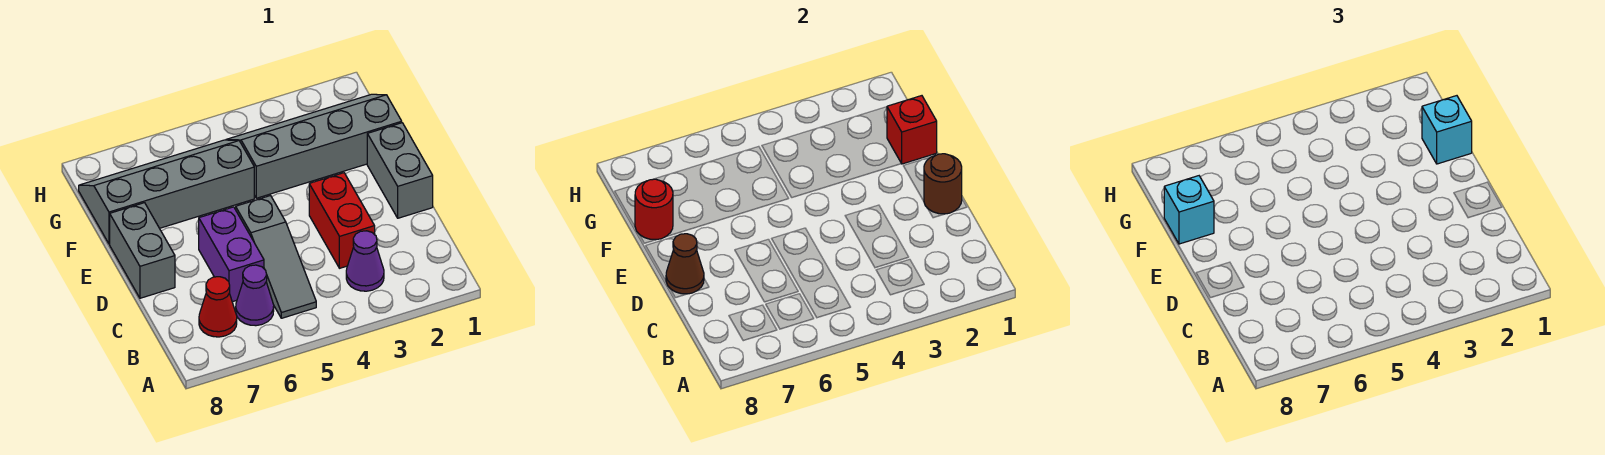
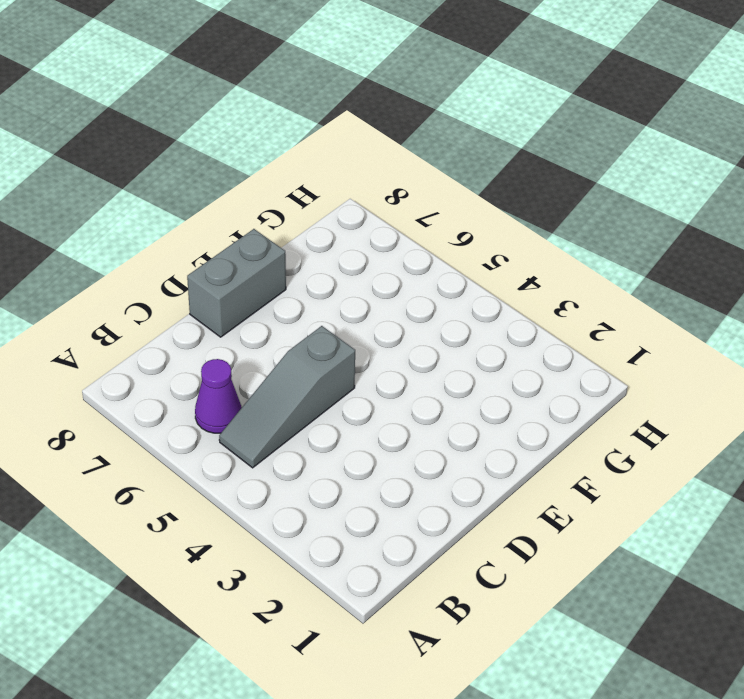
none -> purple 1x1 cone [346,231,384,291]
none -> red 1x1 cone [199,277,237,337]
none -> red 1x2 brick [309,173,375,268]

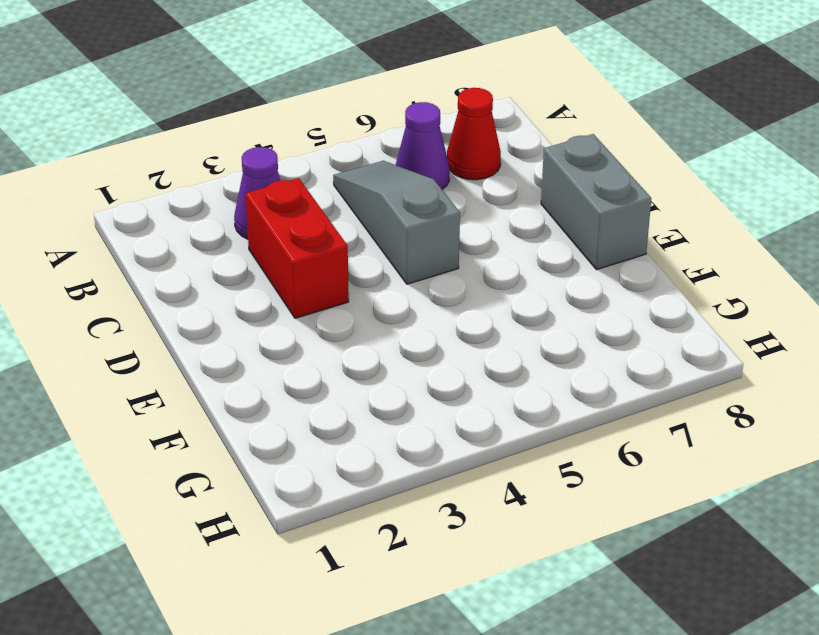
none -> purple 1x2 brick [199,207,264,302]
none -> grey 1x2 brick [367,123,433,218]
none -> grey 2x4 slope [226,94,402,198]

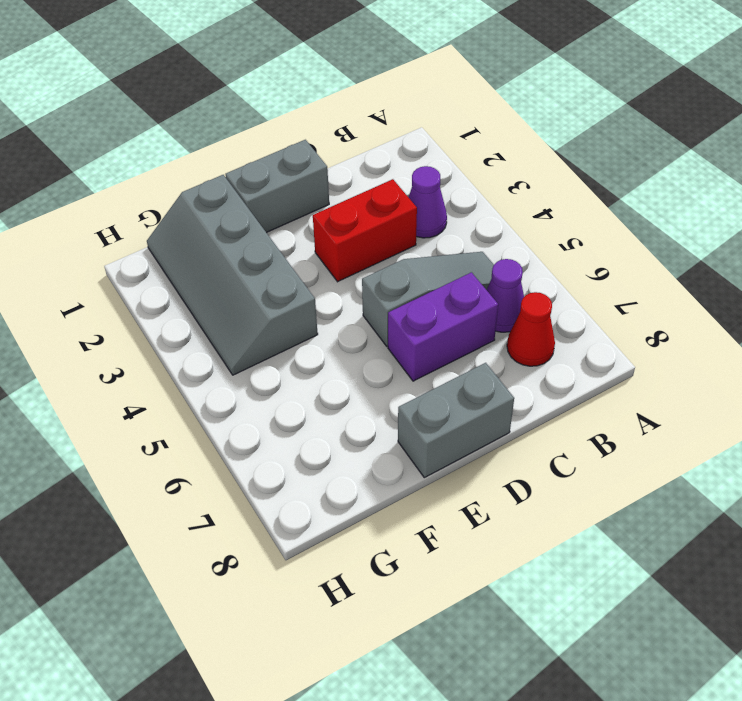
none -> grey 2x4 slope [79,140,254,244]
none -> brown 1x1 round brick [924,154,962,214]
none -> brown 1x1 cone [666,234,704,294]

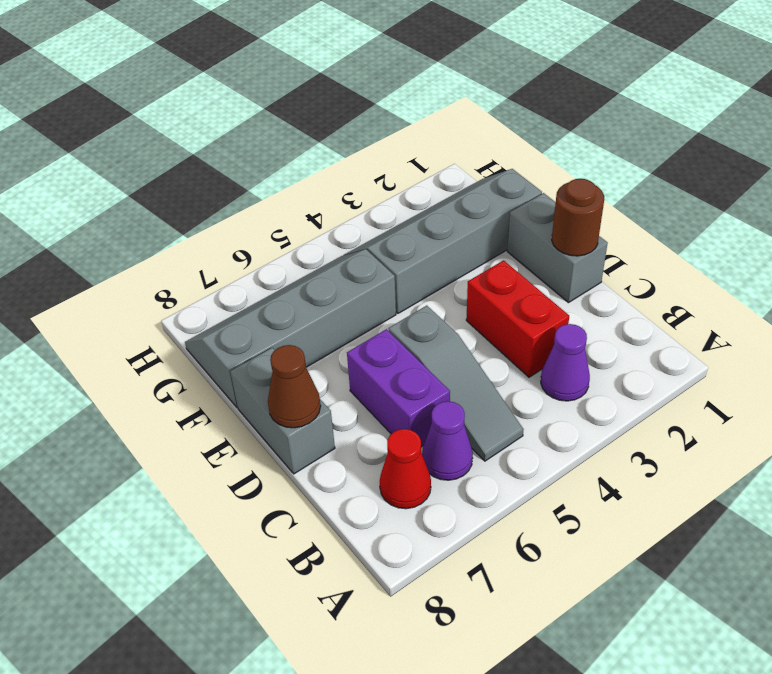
none -> red 1x1 brick [887,96,937,164]
none -> red 1x1 round brick [635,179,673,240]
none -> cyan 1x1 brick [1422,96,1472,164]

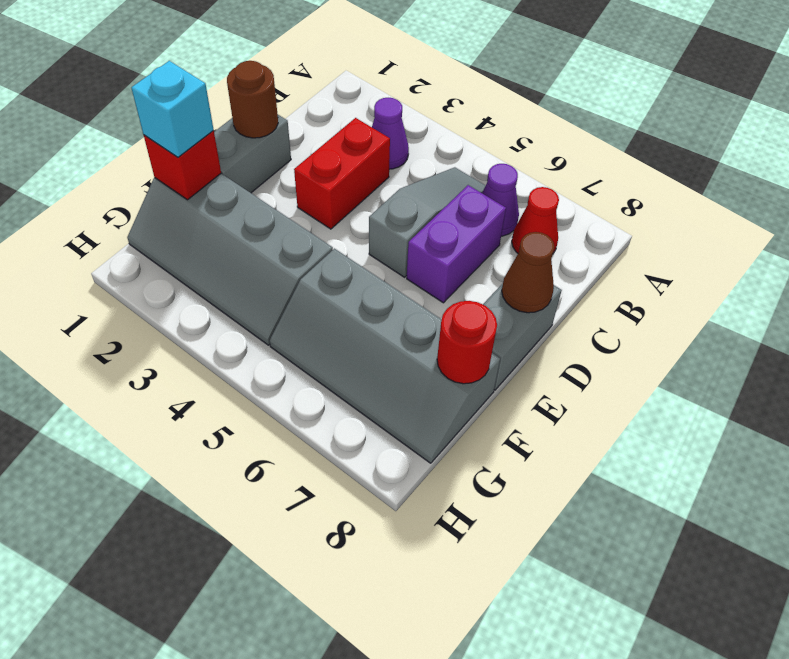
none -> cyan 1x1 brick [1164,176,1214,244]

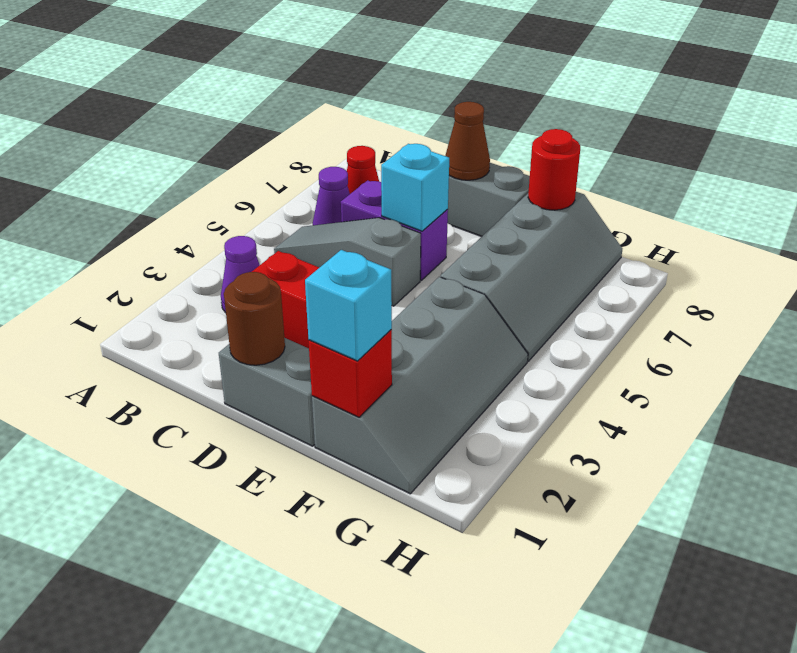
cyan 1x1 brick [381,144,449,231] -> cyan 1x1 brick moved to [1164,176,1214,244]

